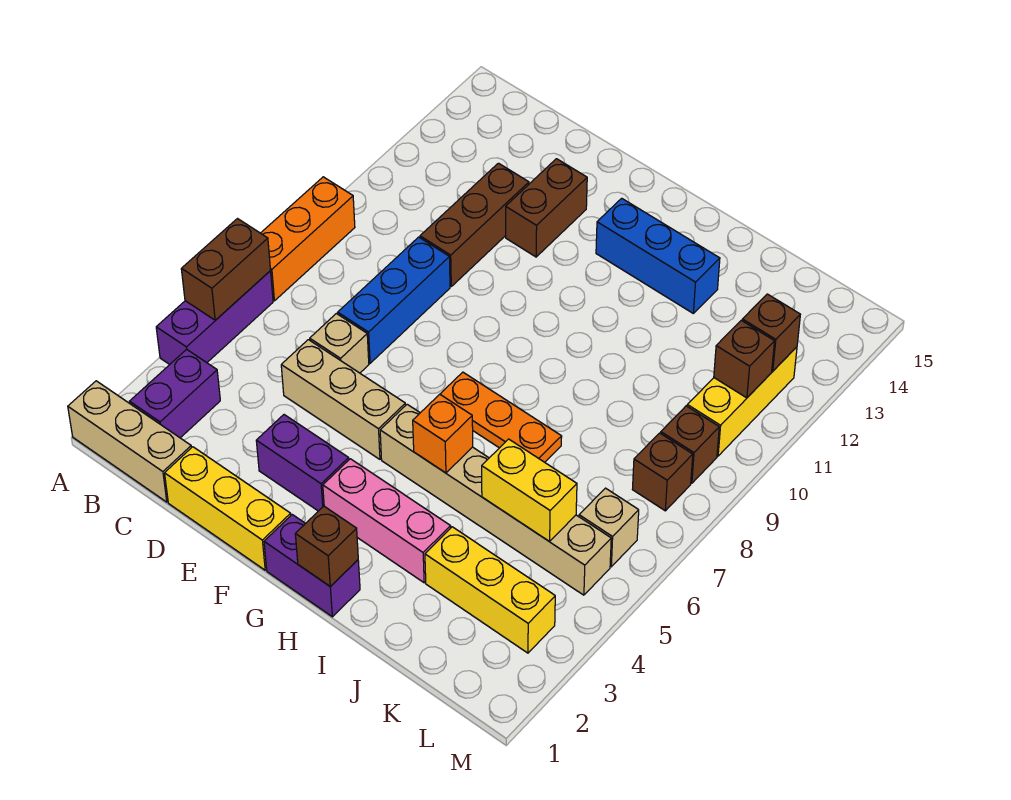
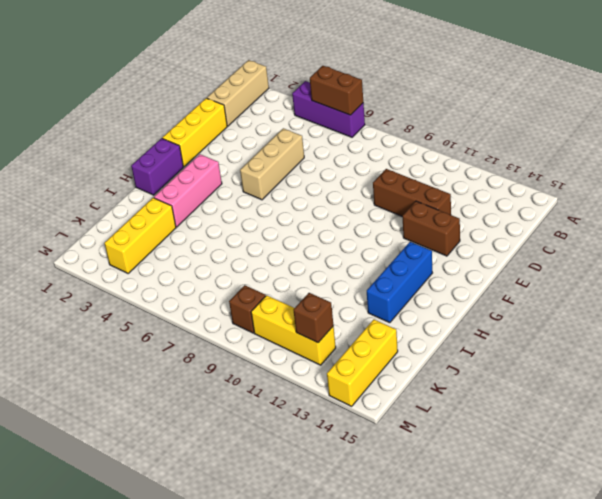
yellow 1x3 brick [327,320,398,406] -> none
none -> orange 1x3 brick [261,177,355,301]
none -> purple 1x2 brick [130,349,220,438]
none -> tan 1x1 brick [310,314,369,373]

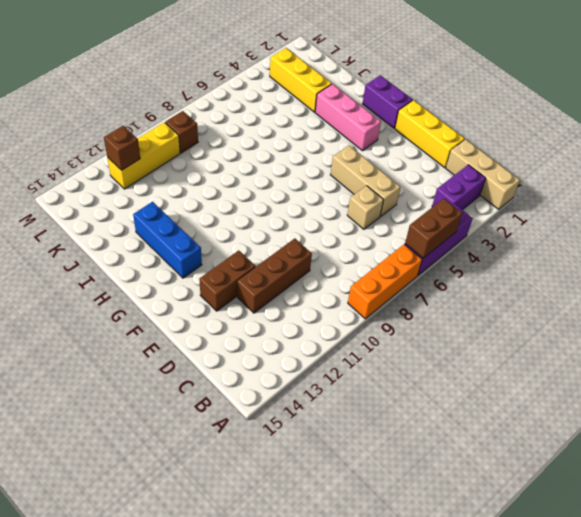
none -> blue 1x3 brick [338,237,450,363]
none -> purple 1x2 brick [256,415,349,511]
none -> tan 1x6 brick [380,404,611,595]

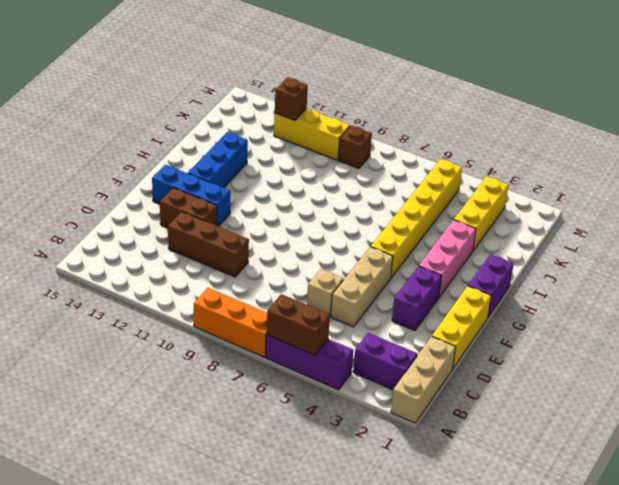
blue 1x3 brick [152,165,230,227] -> blue 1x3 brick moved to [338,237,450,363]
yellow 1x6 brick [371,159,462,278] -> tan 1x6 brick [380,404,611,595]
none -> orange 1x3 plate [440,372,562,462]
none -> tan 1x1 brick [579,488,639,567]
none -> brown 1x1 brick [632,433,693,511]

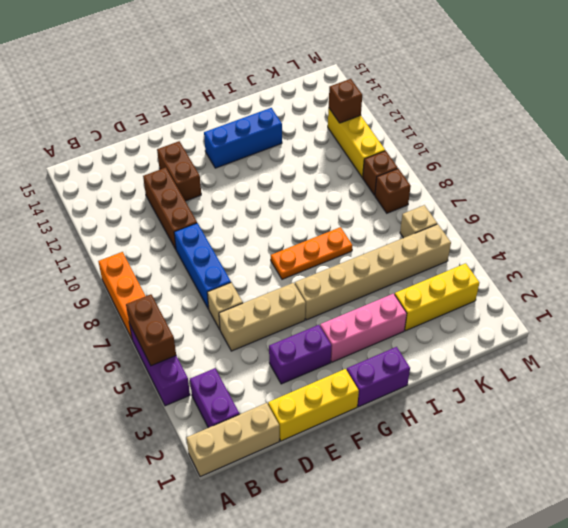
none -> brown 1x1 brick [295,506,358,587]
none -> orange 1x1 brick [413,394,473,473]
none -> yellow 1x2 brick [482,439,577,541]

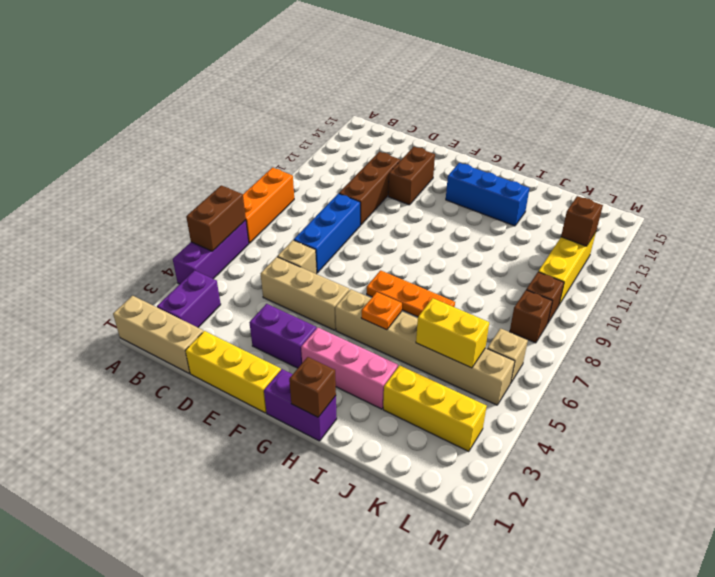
orange 1x1 plate [361,292,402,330] -> orange 1x1 brick [413,394,473,473]
none -> brown 1x1 brick [714,320,775,398]

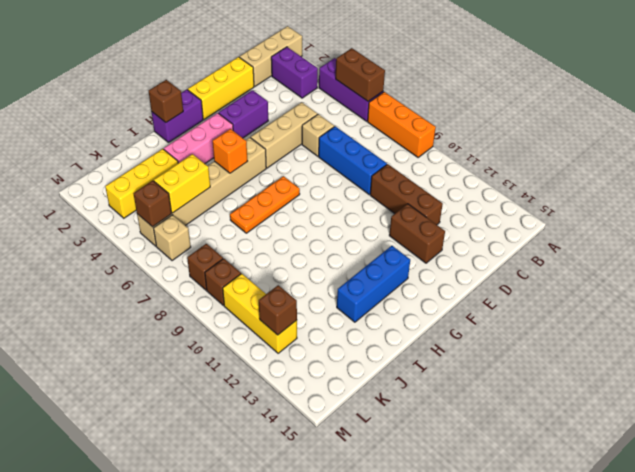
brown 1x1 brick [133,180,172,227] -> brown 1x1 brick moved to [714,320,775,398]

